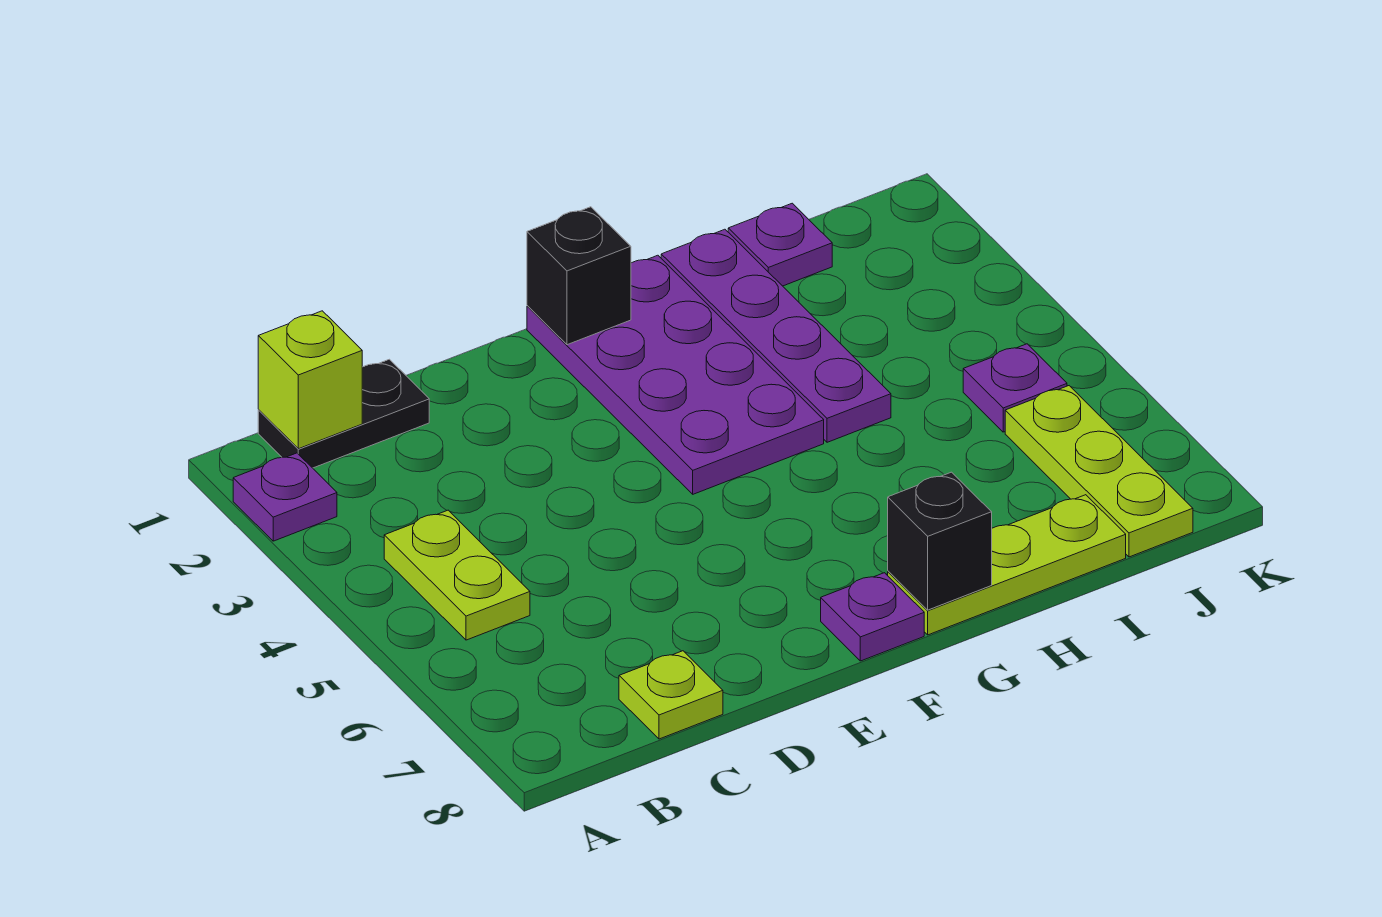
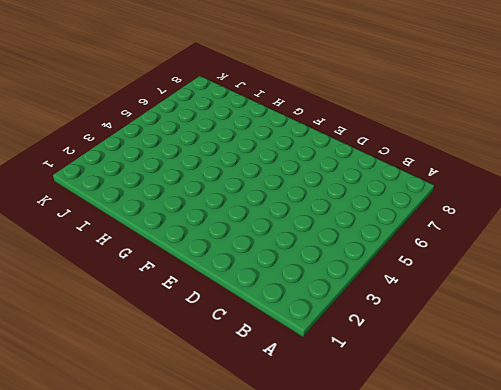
none -> purple 1x1 plate [233,453,337,541]
none -> black 1x2 plate [258,359,429,468]
none -> lime 1x2 plate [384,510,530,640]

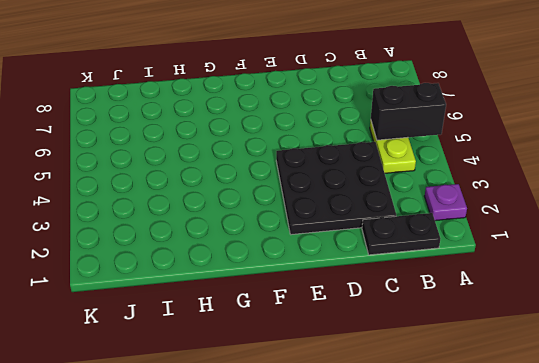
black 1x2 brick [371,83,446,140] -> none
black 3x3 plate [276,142,396,235] -> none
none -> lime 1x1 plate [619,651,723,739]
none -> purple 2x4 plate [527,255,824,494]
none -> purple 1x1 plate [821,573,924,661]

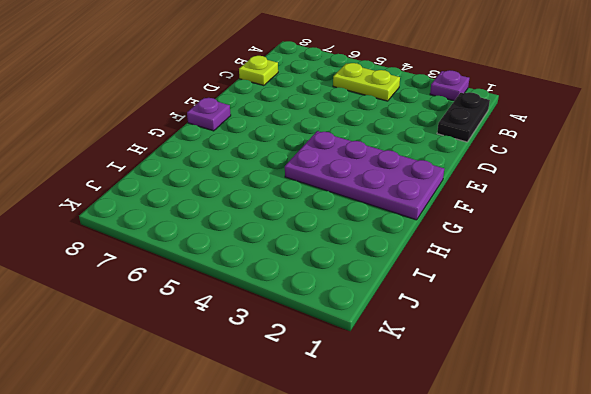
none -> lime 1x3 plate [888,495,1126,635]
none -> purple 1x4 plate [661,229,891,442]
none -> purple 1x1 plate [728,203,832,286]

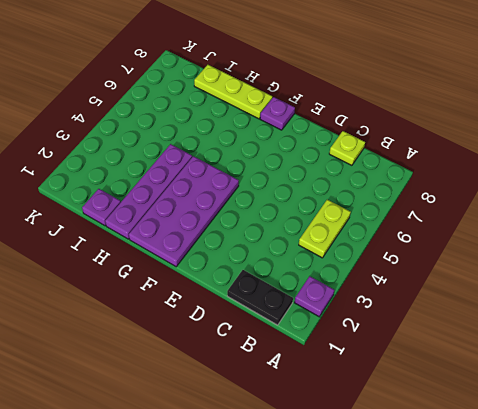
none -> purple 1x1 plate [963,344,1067,432]
none -> lime 1x3 plate [1005,386,1193,557]
none -> lime 1x1 brick [258,311,362,449]

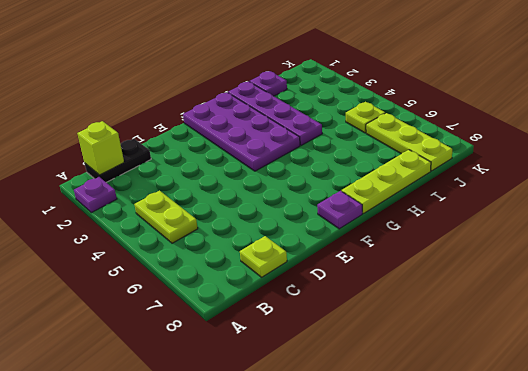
lime 1x1 plate [346,102,385,133] -> purple 1x1 plate [963,344,1067,432]
none -> black 1x1 brick [527,207,631,345]
none -> black 1x1 brick [888,472,992,610]

